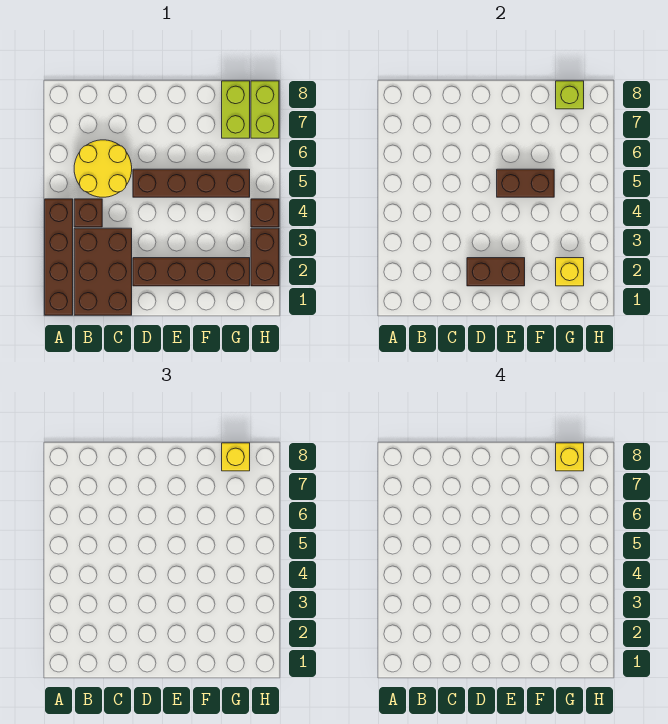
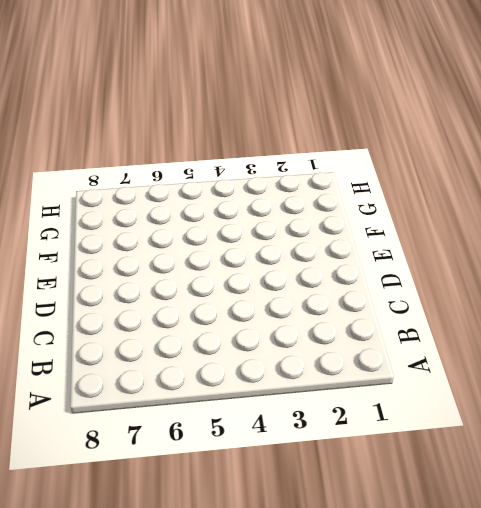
none -> brown 1x4 brick [45,199,73,315]
none -> brown 2x3 brick [74,228,132,315]
none -> brown 1x1 brick [74,199,102,227]

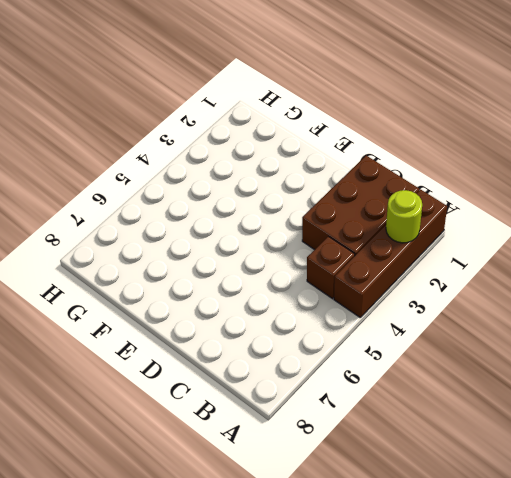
lime 1x1 round brick [386,190,422,243] -> none
none -> yellow 2x2 round brick [74,140,132,197]
none -> brown 1x4 brick [133,258,250,286]
none -> brown 1x4 brick [133,169,250,197]

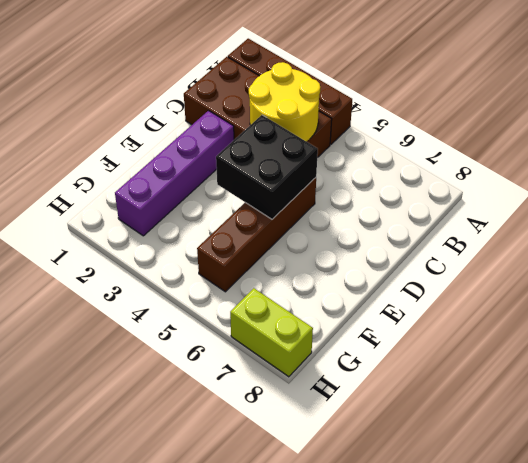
yellow 2x2 round brick [249,62,320,141] -> yellow 2x2 round brick moved to [74,140,132,197]
purple 1x4 brick [115,111,234,236] -> brown 1x4 brick [133,258,250,286]
black 2x2 brick [216,115,318,219] -> brown 1x2 brick [497,169,554,197]
none -> lime 1x2 brick [222,81,250,138]
none -> brown 1x2 brick [251,228,279,286]
none -> brown 1x1 brick [251,199,279,227]

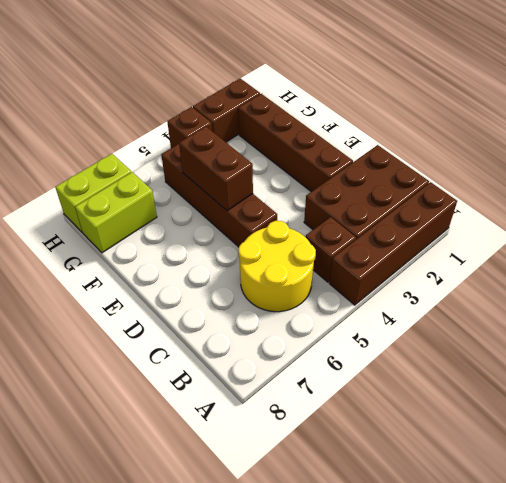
none -> brown 1x2 brick [467,258,525,286]
none -> yellow 1x1 brick [556,258,584,286]
none -> lime 1x1 brick [556,81,584,109]

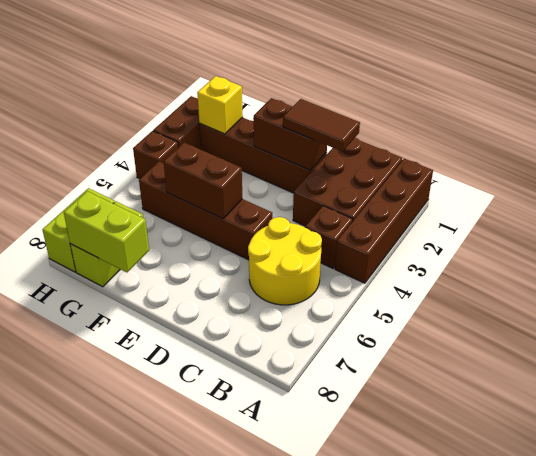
brown 1x2 tile [283,99,360,151] -> none
lime 1x2 brick [64,191,149,272] -> lime 1x1 brick [556,81,584,109]
none -> yellow 1x1 brick [222,443,250,471]
none -> yellow 1x1 brick [556,443,584,471]

